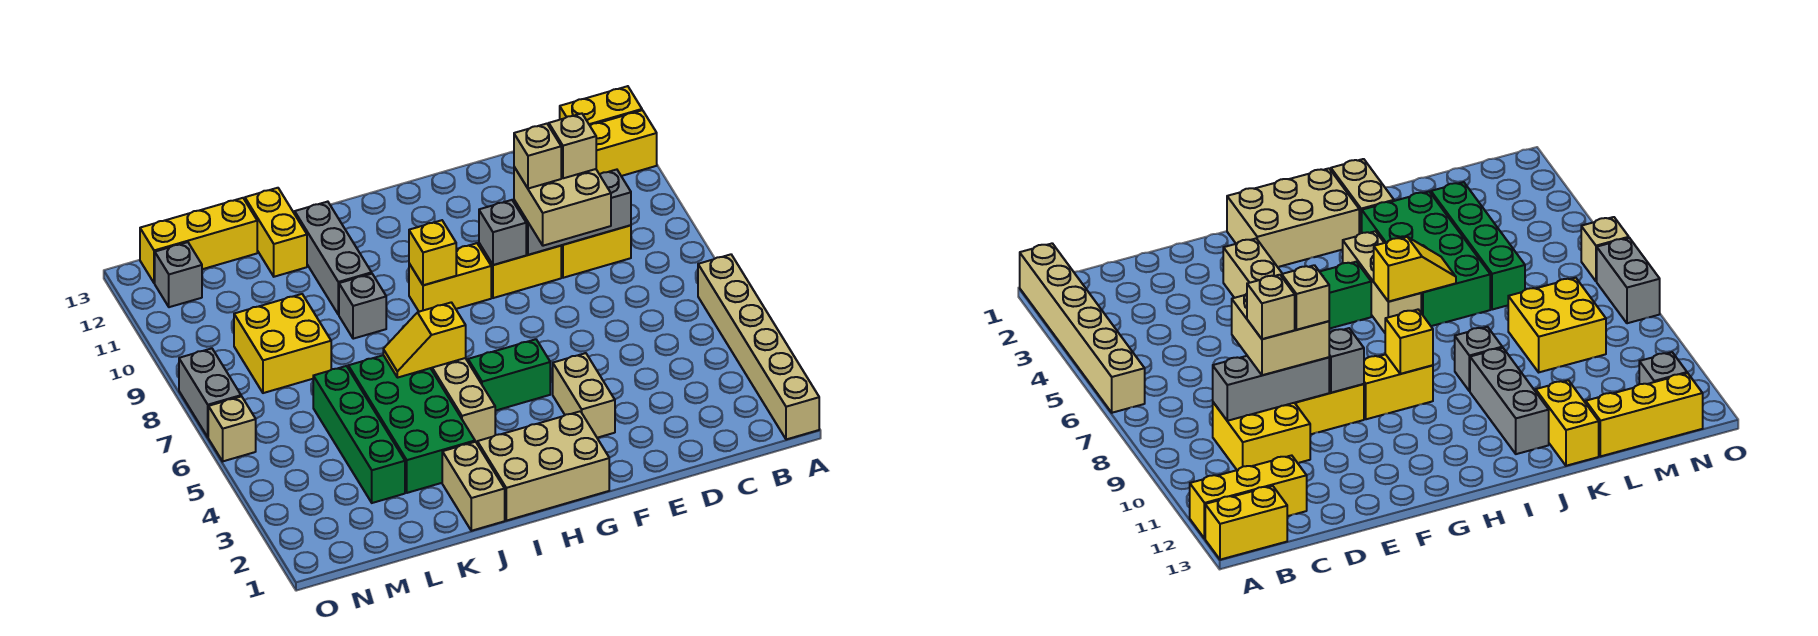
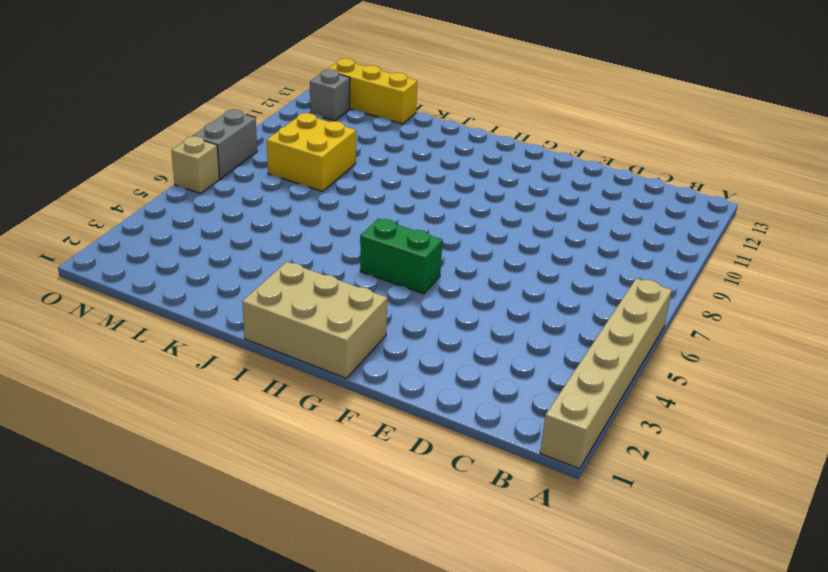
none -> yellow 1x3 brick [590,110,657,176]
none -> yellow 1x2 brick [560,86,642,125]
none -> yellow 2x2 brick [561,225,631,278]

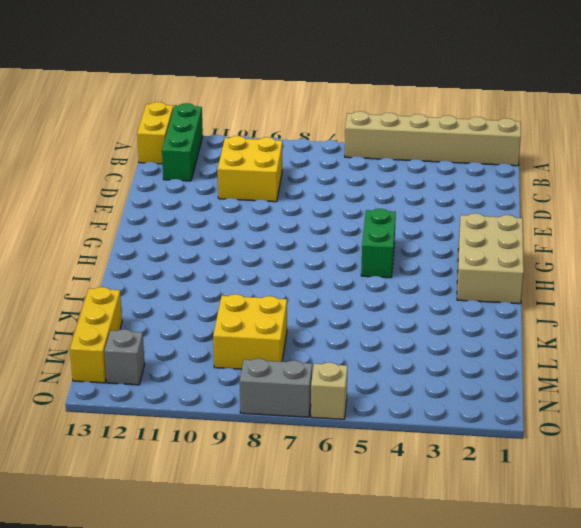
green 1x3 brick [162,103,203,181] -> yellow 1x3 brick [590,110,657,176]
none -> yellow 1x2 brick [479,243,561,298]
none -> tan 1x2 brick [553,353,615,438]
none -> yellow 1x2 brick [409,243,491,312]

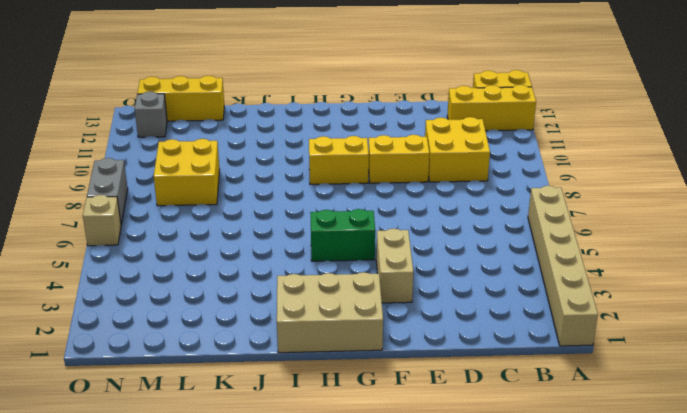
none -> tan 1x3 brick [431,358,495,443]
none -> tan 1x2 brick [442,442,505,531]
none -> green 2x4 brick [348,355,475,493]

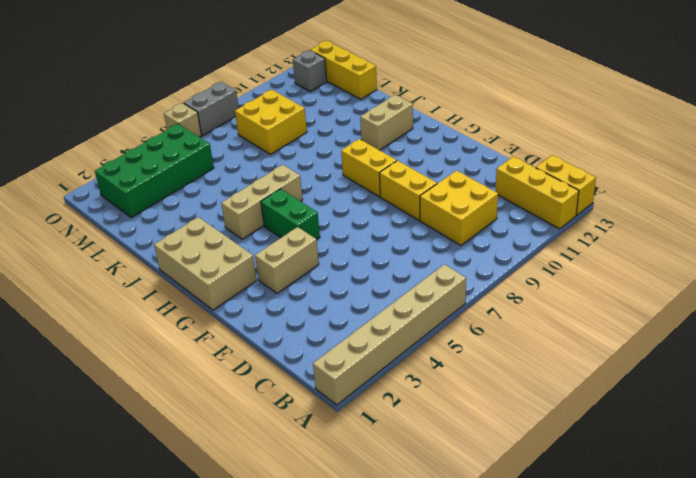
tan 1x2 brick [360,95,413,150] -> tan 1x2 brick moved to [442,442,505,531]
green 2x4 brick [95,124,214,217] -> green 2x4 brick moved to [348,355,475,493]
none -> grey 1x1 brick [339,274,386,339]
none -> grey 1x3 brick [295,202,372,315]
none -> yellow 1x2 brick [245,188,307,277]

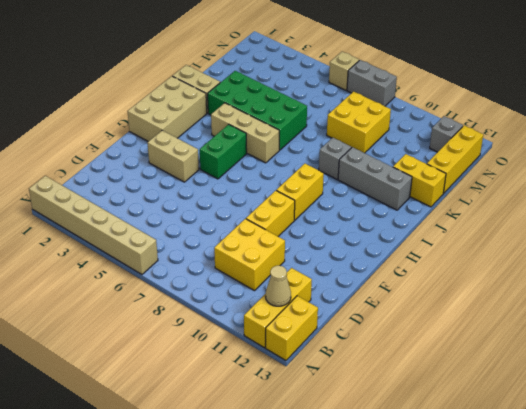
tan 1x1 cone [266,266,291,306] -> none
none -> green 1x4 brick [313,366,405,503]
none -> grey 1x3 brick [514,170,631,255]
none -> grey 1x1 brick [479,200,526,265]

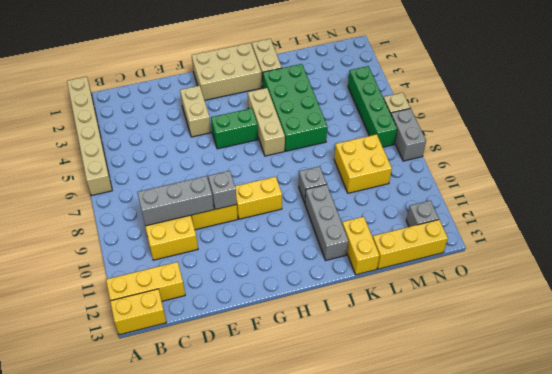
green 1x4 brick [348,66,397,147] -> green 1x4 brick moved to [313,366,405,503]
none -> yellow 1x1 brick [409,220,456,285]
none -> yellow 1x2 slope [383,302,466,378]
none -> tan 2x2 brick [514,167,611,246]

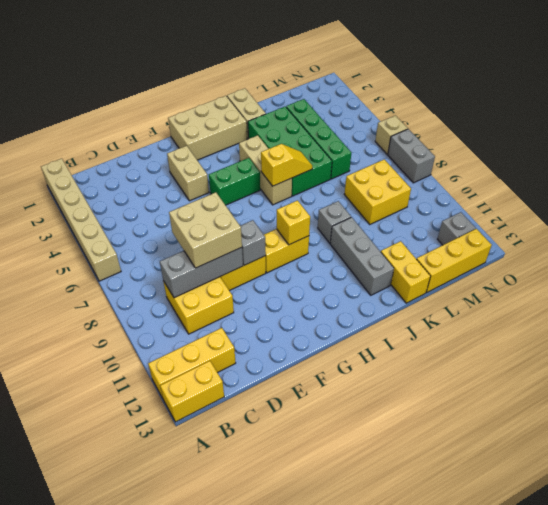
none -> tan 1x1 brick [549,113,596,178]
none -> tan 1x1 brick [514,124,561,189]

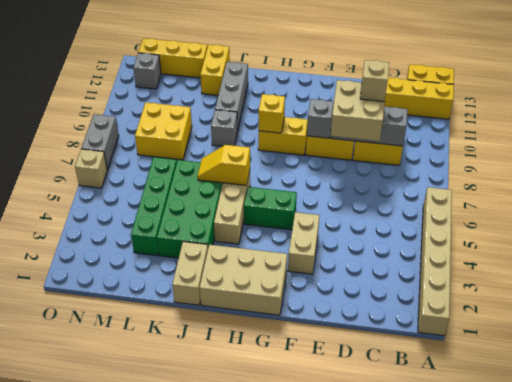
none -> tan 1x1 brick [514,124,561,189]

